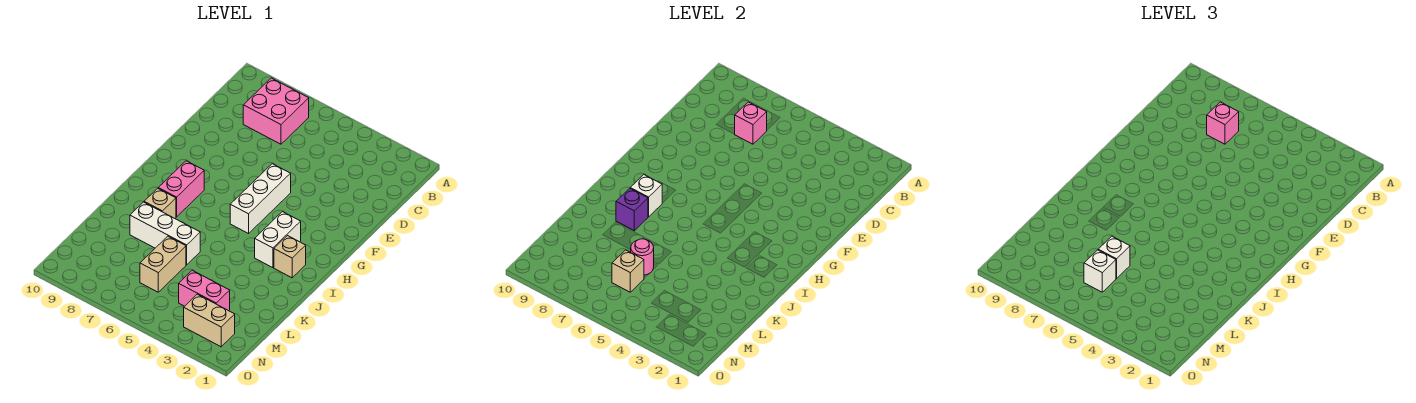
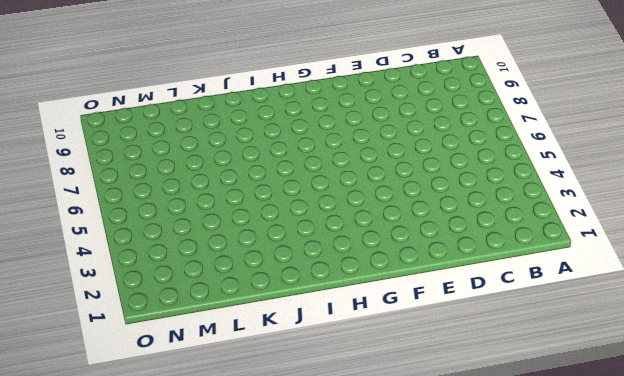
none -> pink 2x2 brick [243,78,309,144]
none -> white 1x3 brick [230,164,291,234]
none -> white 1x2 brick [255,212,301,268]

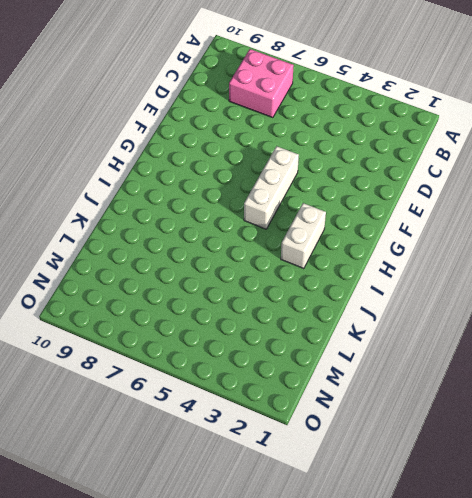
none -> pink 1x2 brick [158,161,204,217]
none -> tan 1x1 brick [274,236,306,278]
none -> tan 1x1 brick [144,188,176,218]

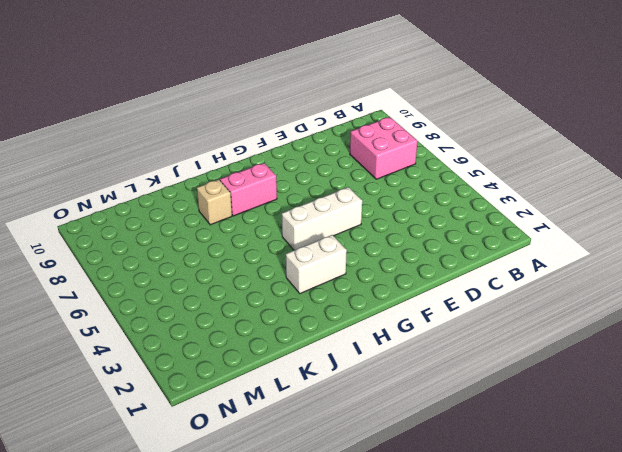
none -> tan 1x1 brick [274,236,306,278]
none -> white 1x3 brick [130,202,200,265]
none -> tan 1x2 brick [140,236,186,292]

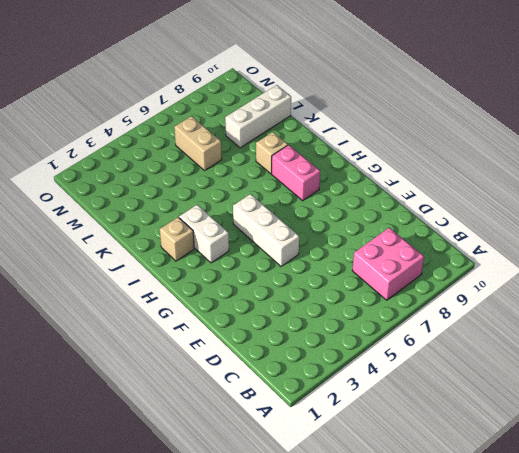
white 1x3 brick [225,85,291,148] -> white 1x3 brick moved to [130,202,200,265]
none -> pink 1x2 brick [179,270,230,311]
none -> tan 1x2 brick [184,294,235,347]
none -> pink 1x1 brick [735,102,767,144]

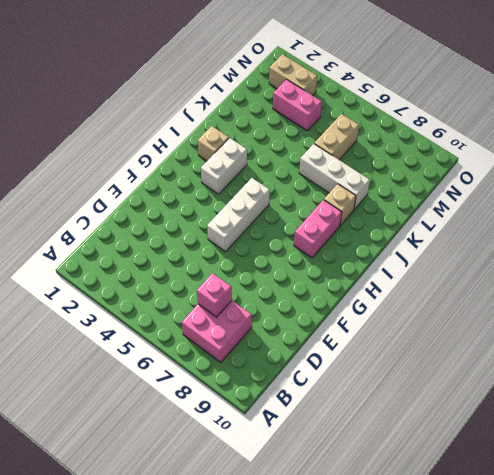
none -> white 1x1 brick [630,175,662,217]
none -> purple 1x1 brick [616,188,648,231]
none -> pink 1x1 round brick [631,239,654,275]

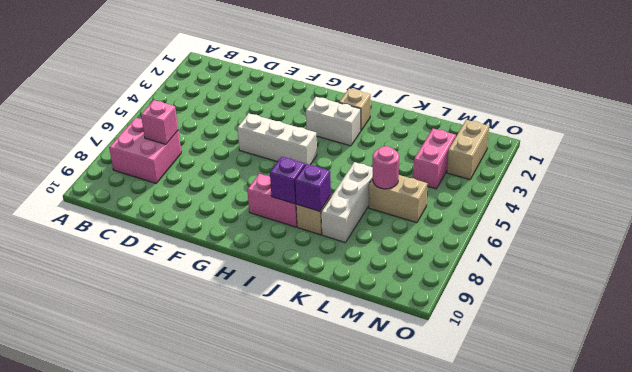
purple 1x1 brick [270,157,305,204] -> white 1x1 brick [630,175,662,217]
none -> tan 1x1 brick [612,250,644,292]
none -> pink 1x1 brick [1207,102,1239,144]
none -> white 1x1 brick [1098,236,1130,279]

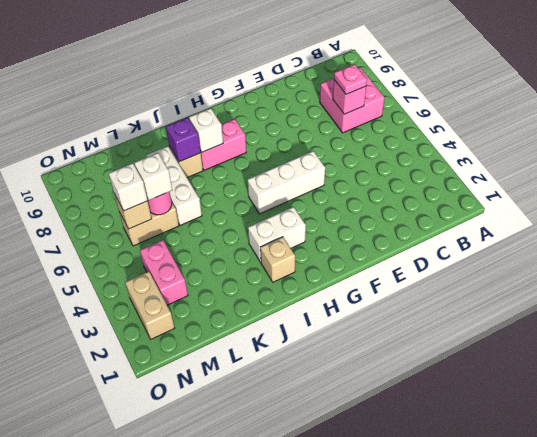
pink 1x1 plate [334,64,367,94] -> pink 1x1 brick [1207,102,1239,144]

